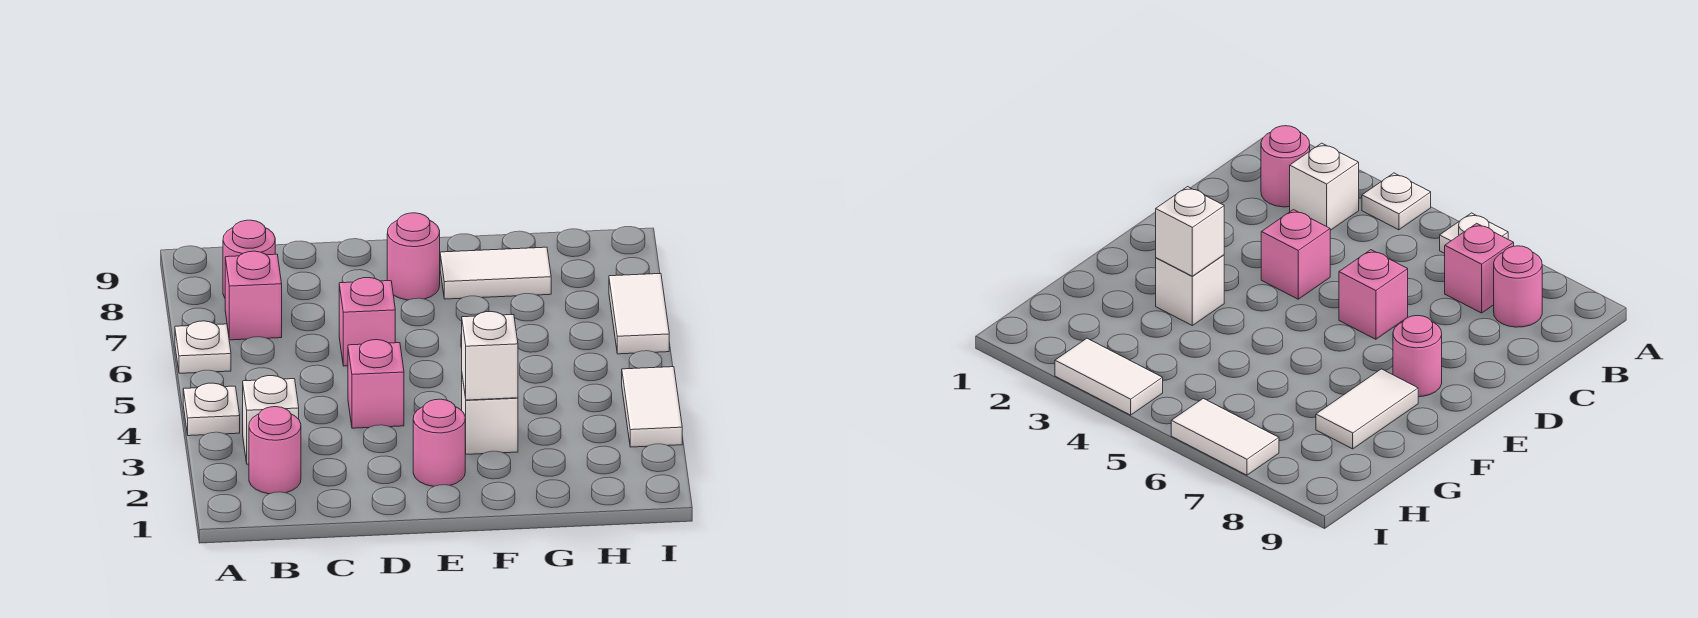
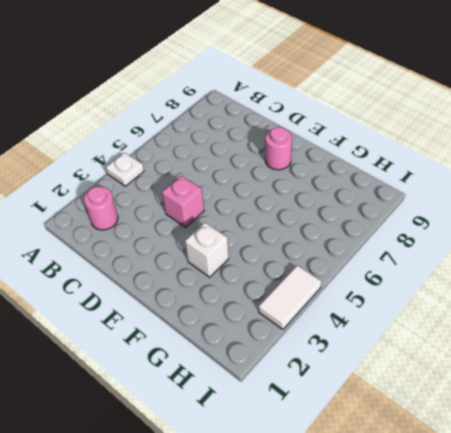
none -> white 1x1 plate [175,321,231,373]
none -> white 1x1 brick [243,376,299,464]
none -> pink 1x1 brick [225,251,282,340]

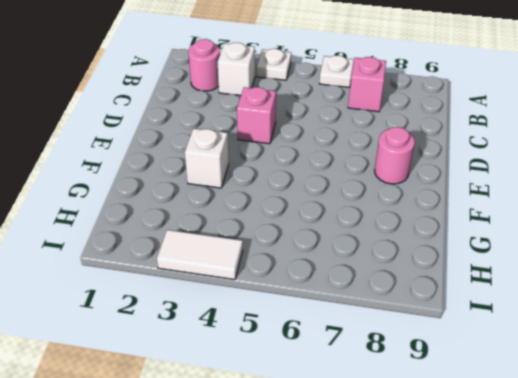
none -> pink 1x1 round brick [223,220,275,298]
none -> pink 1x1 brick [339,278,395,366]
none -> pink 1x1 round brick [413,399,465,486]

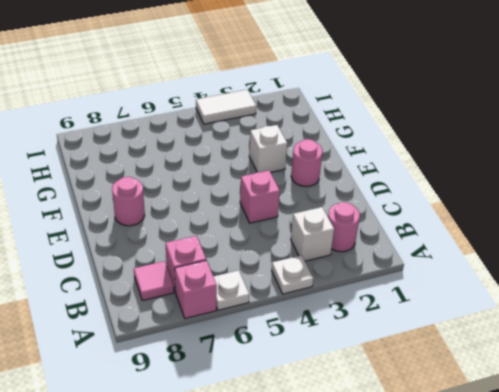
pink 1x1 brick [175,260,217,319] -> pink 1x1 brick moved to [339,278,395,366]
pink 1x1 tile [134,261,174,301] -> pink 1x1 round brick [223,220,275,298]
none -> white 1x2 tile [440,247,551,299]
none -> white 1x2 tile [609,274,669,354]
none -> white 1x1 brick [462,312,518,400]

